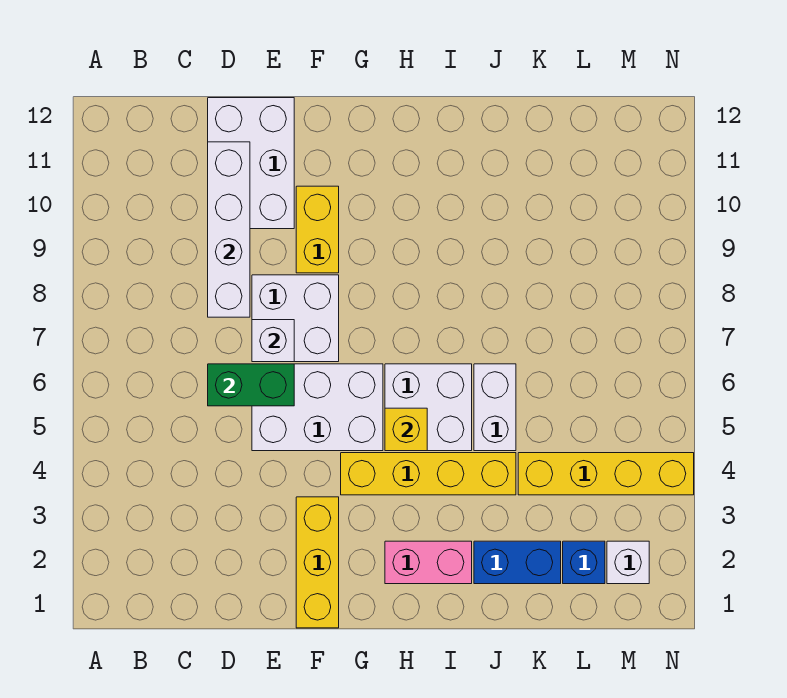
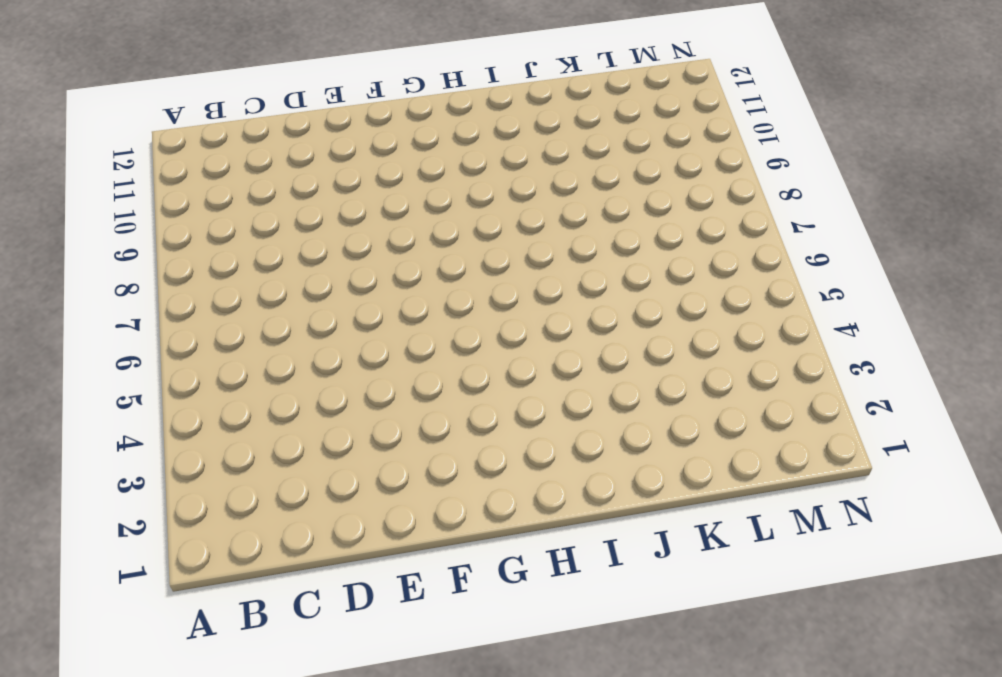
none -> white 2x3 brick [208,98,294,229]
none -> white 2x3 brick [252,364,383,451]
none -> white 2x2 brick [252,275,339,362]

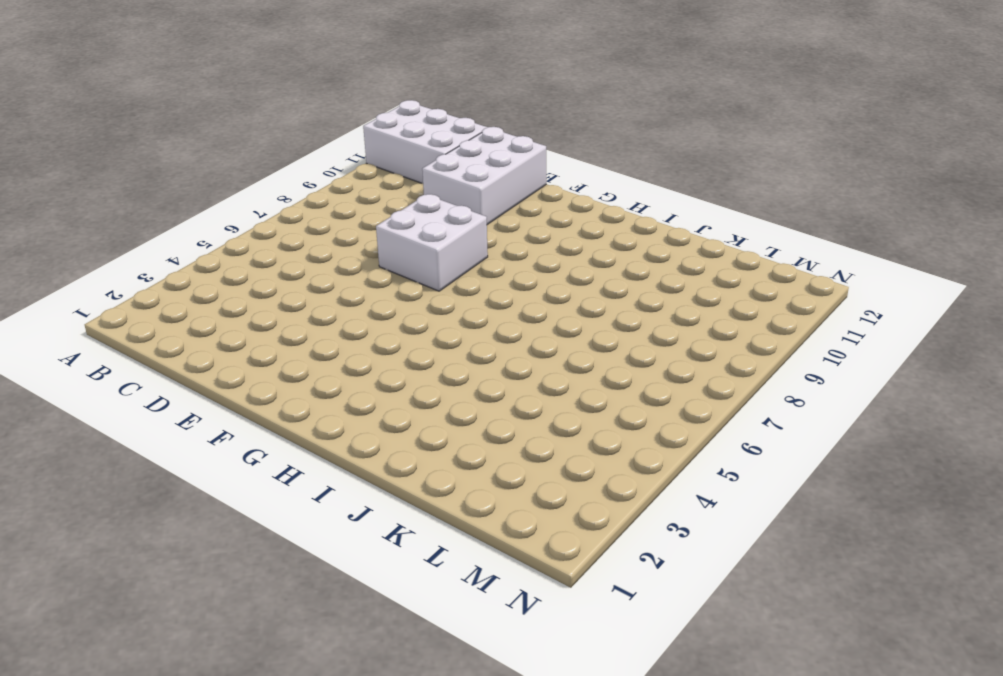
white 2x3 brick [363,100,487,183] -> white 2x3 brick moved to [252,364,383,451]
none -> yellow 1x3 brick [296,497,339,628]
none -> yellow 1x2 brick [296,186,339,273]
none -> yellow 1x4 brick [341,453,516,495]

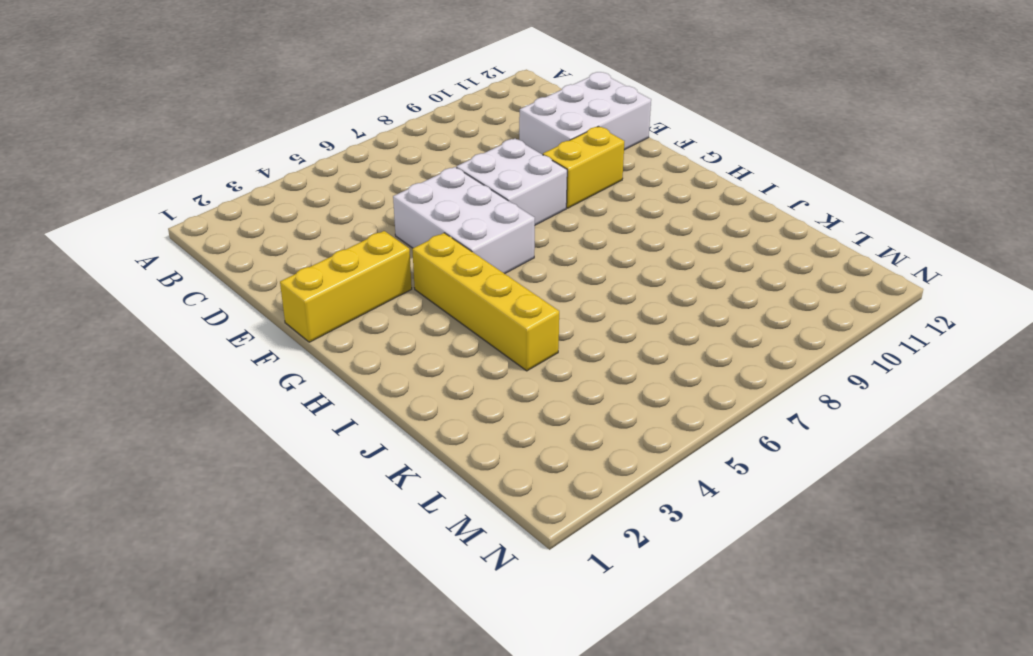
none -> pink 1x2 brick [385,541,472,584]
none -> white 2x2 brick [385,364,472,451]
none -> blue 1x2 brick [474,541,561,584]

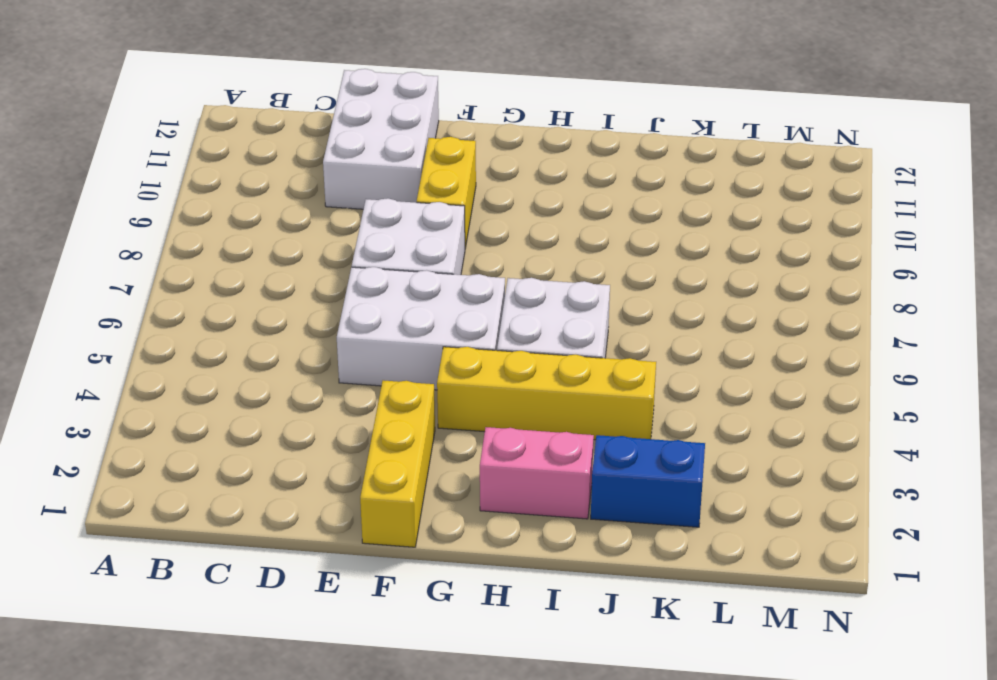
none -> white 1x2 brick [474,364,516,451]
none -> yellow 1x4 brick [518,453,694,495]
none -> blue 1x1 brick [563,541,605,584]

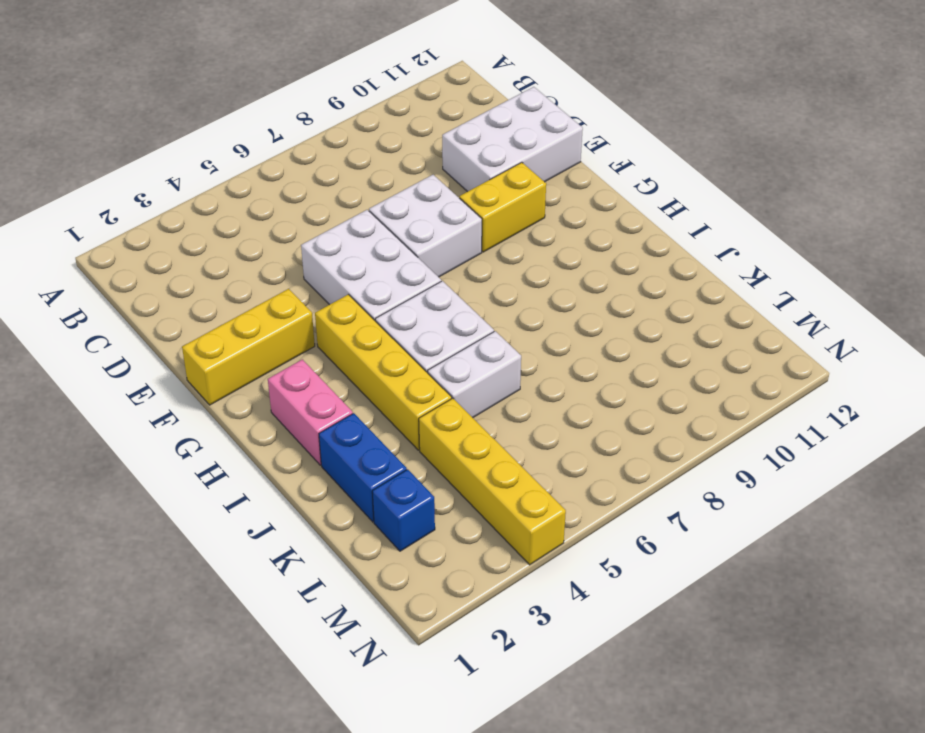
none -> white 1x1 brick [607,541,649,584]
none -> green 1x2 brick [208,364,294,406]
none -> white 1x4 brick [208,142,250,317]

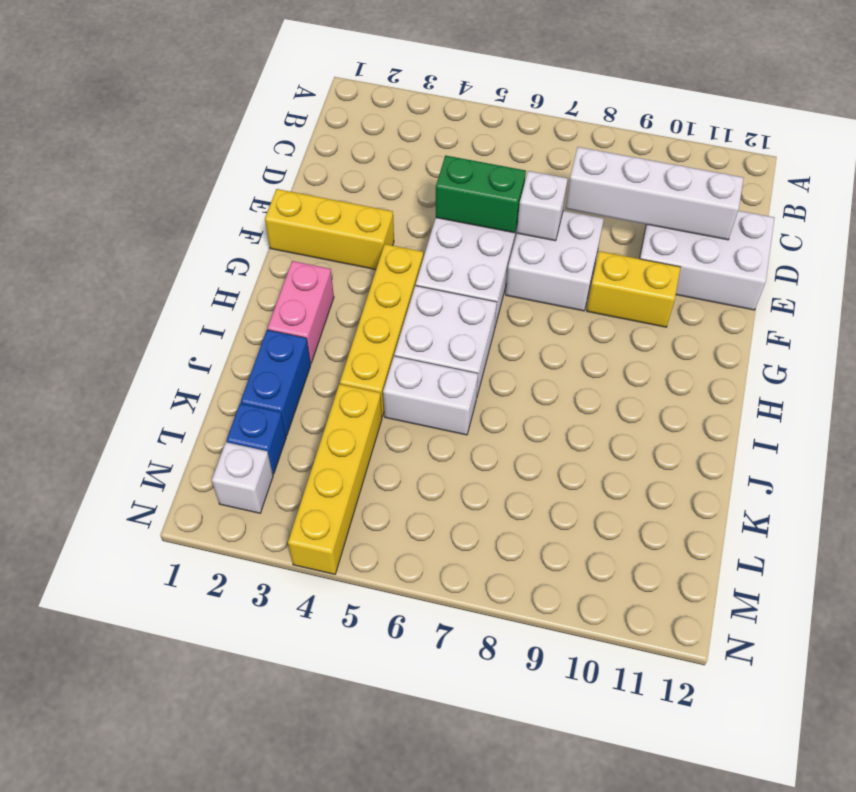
green 1x2 brick [436,155,526,233] -> green 1x2 brick turned to [208,364,294,406]
none -> yellow 1x1 brick [385,408,427,451]

